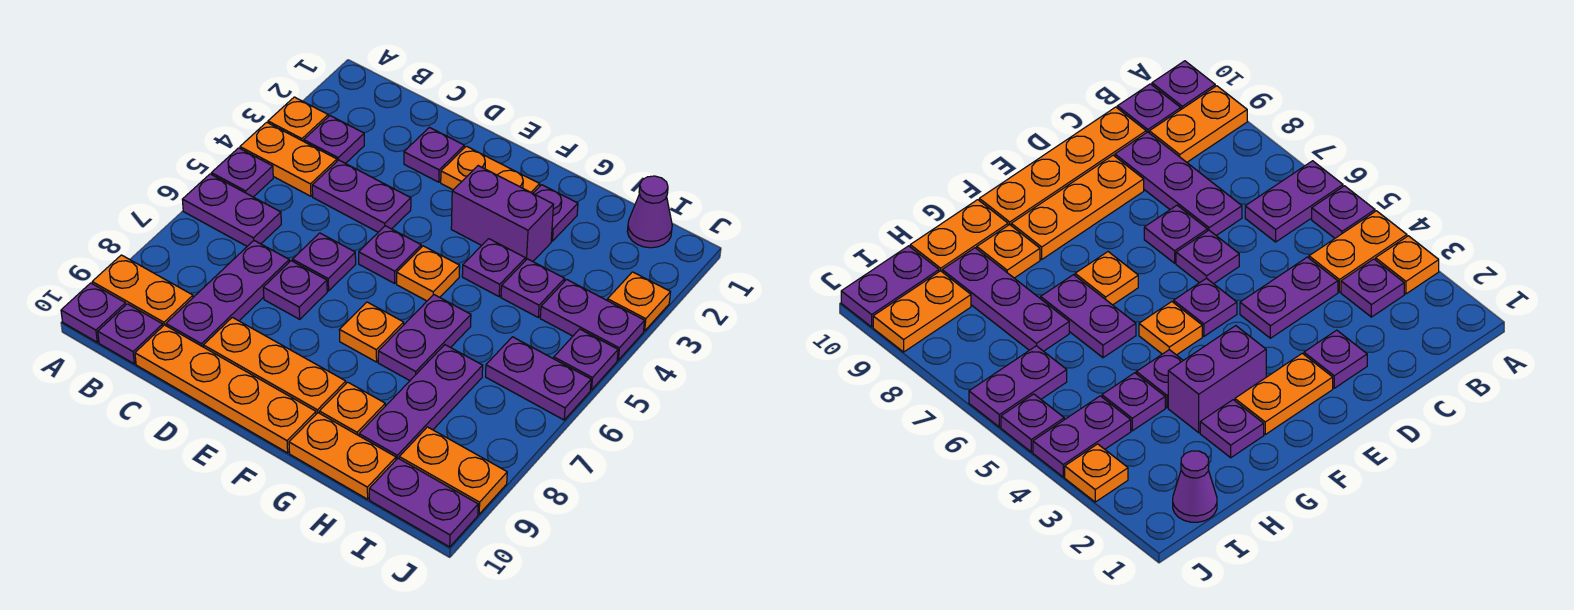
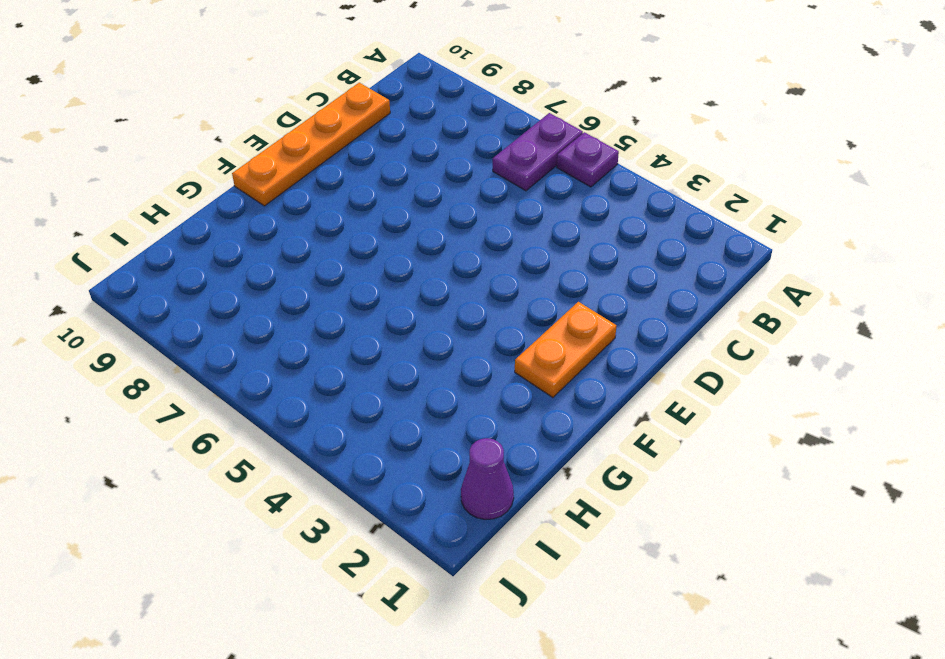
none -> orange 1x1 plate [268,97,328,141]
none -> orange 1x2 plate [240,122,337,196]
none -> orange 1x2 plate [92,255,193,326]
none -> purple 1x1 plate [61,283,126,342]

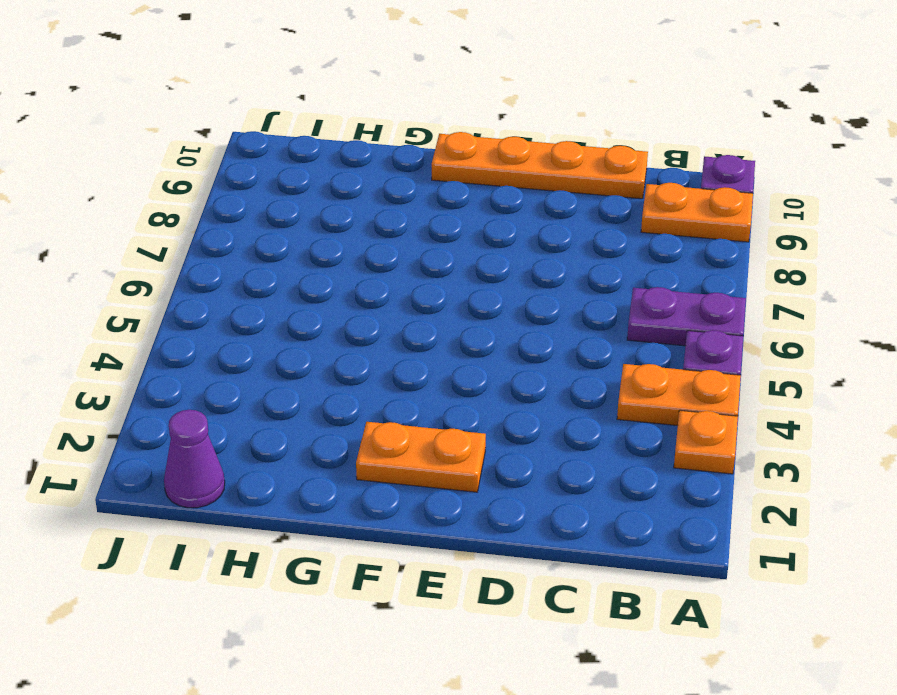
none -> purple 1x1 plate [304,116,364,163]
none -> purple 1x1 plate [98,304,163,364]
none -> purple 1x2 plate [312,160,411,232]
none -> purple 1x3 plate [166,241,289,347]

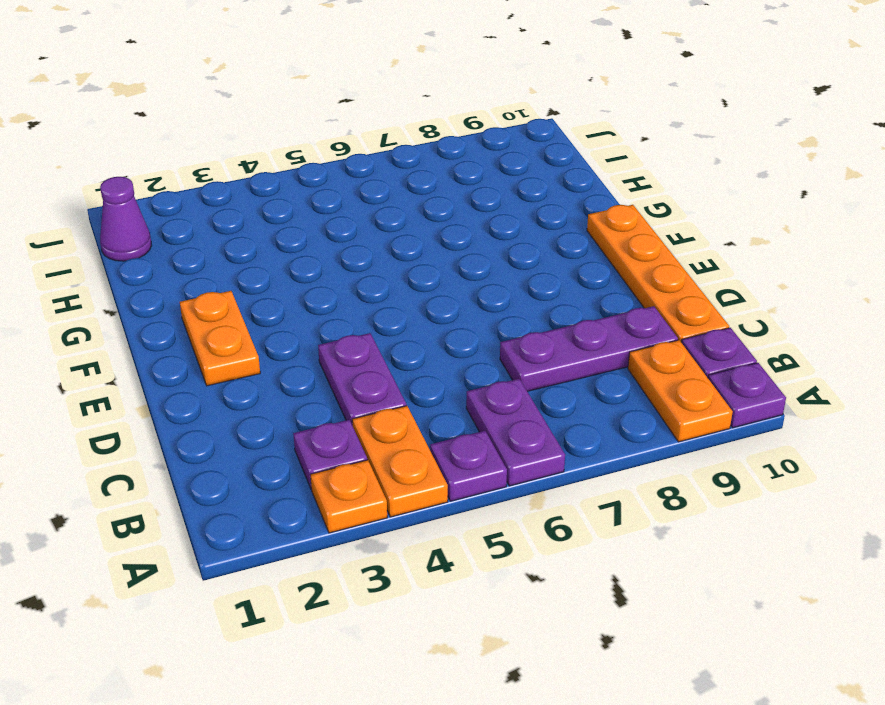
none -> purple 1x1 plate [404,127,464,182]
none -> purple 1x1 plate [292,233,356,291]
none -> purple 1x1 plate [263,261,327,319]
none -> orange 1x3 plate [203,317,346,414]

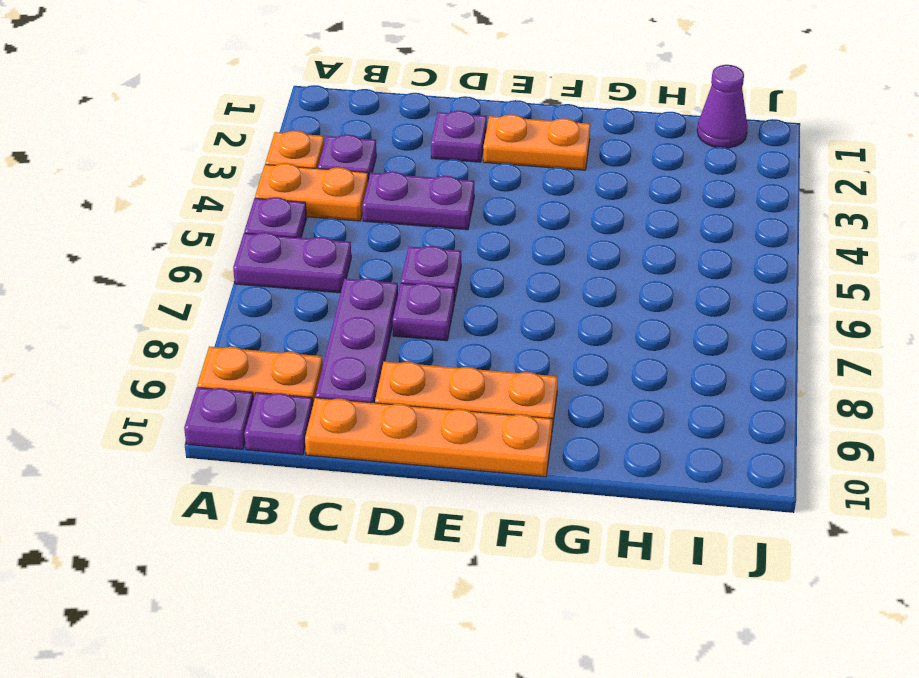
none -> purple 1x1 plate [359,226,421,283]
none -> purple 1x2 brick [451,166,554,261]
none -> orange 1x1 plate [397,246,460,301]
none -> orange 1x1 plate [339,302,404,362]

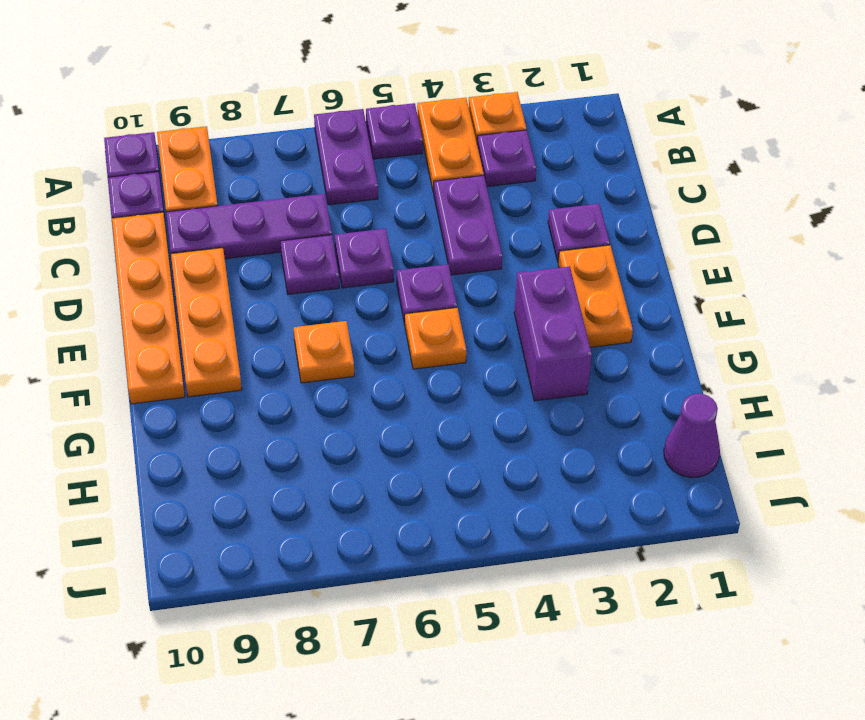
none -> purple 1x1 plate [533,185,578,241]
none -> purple 1x1 plate [462,239,525,297]
none -> purple 1x2 plate [378,295,471,381]
none -> orange 1x1 plate [319,382,385,436]

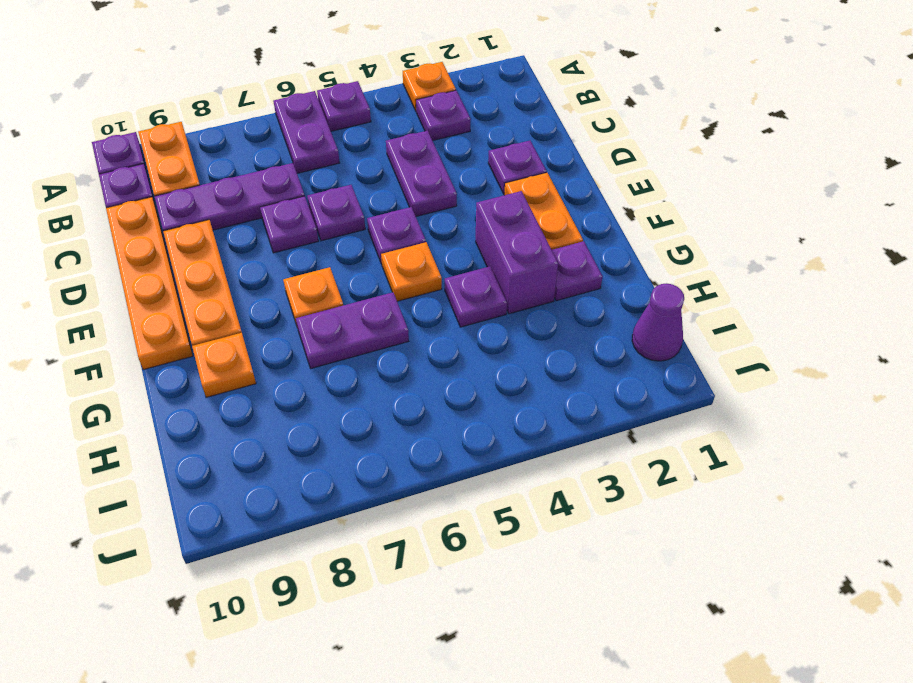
none -> orange 1x2 plate [240,122,337,196]
none -> orange 1x2 plate [289,413,396,499]
none -> purple 1x1 plate [501,259,565,317]
none -> purple 1x3 plate [359,345,483,460]

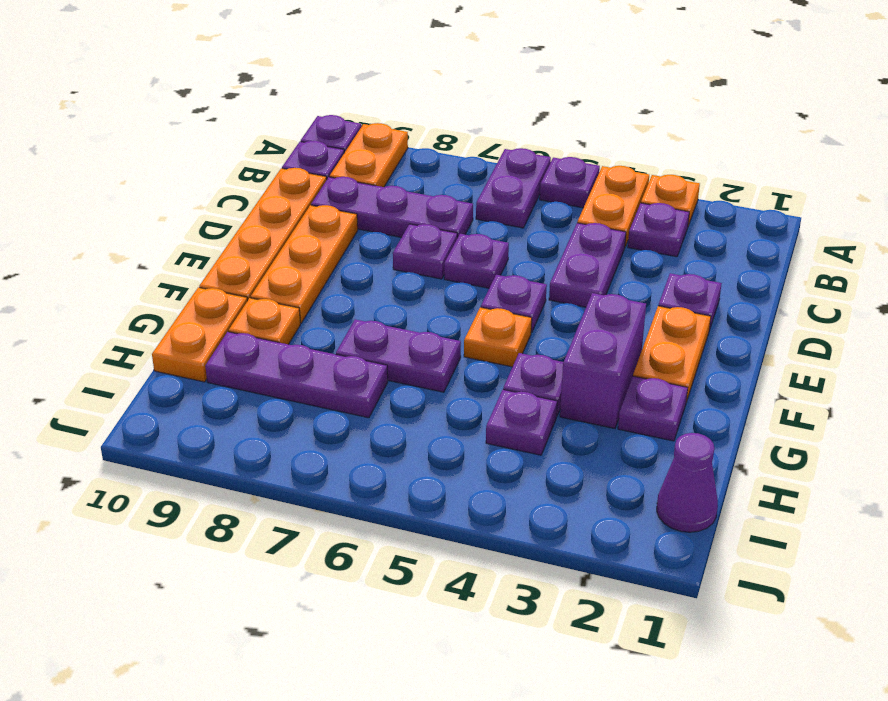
none -> orange 1x1 plate [339,302,404,362]
none -> purple 1x2 plate [540,279,645,360]
none -> purple 1x2 plate [486,337,591,420]
none -> orange 1x2 plate [399,427,507,514]

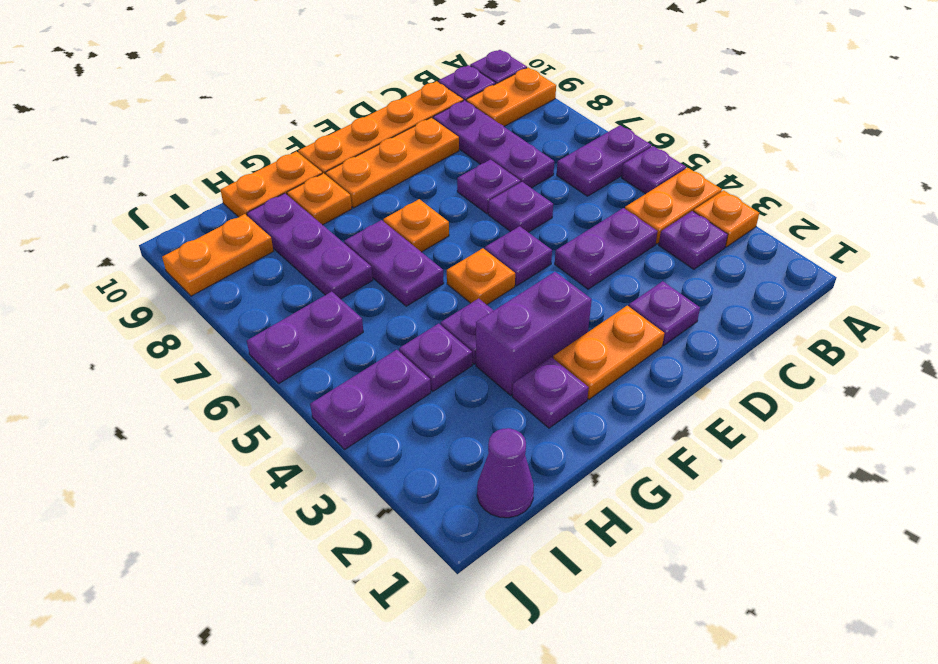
none -> purple 1x2 plate [369,458,478,547]
none -> orange 1x1 plate [607,272,670,331]
none -> purple 1x1 plate [554,329,618,390]

